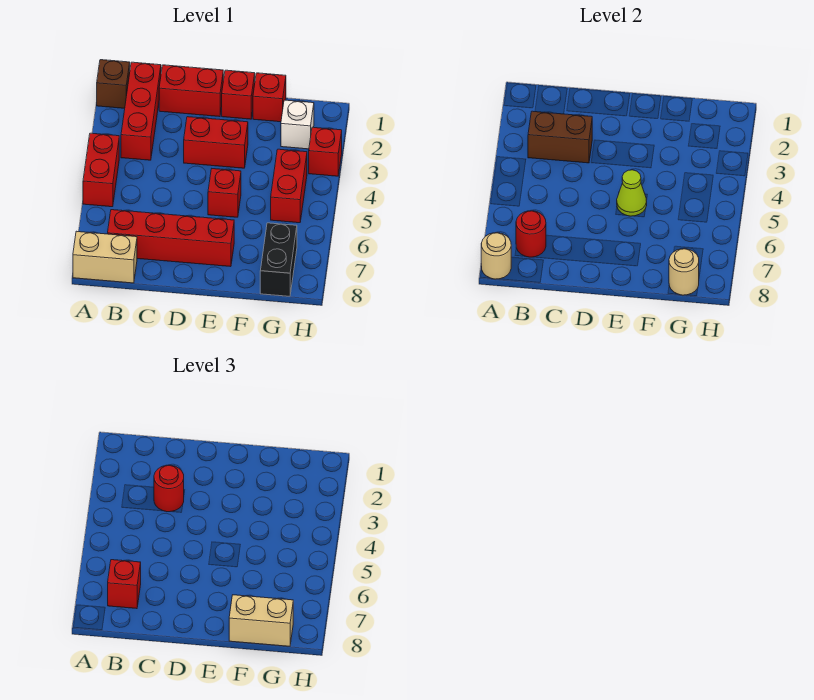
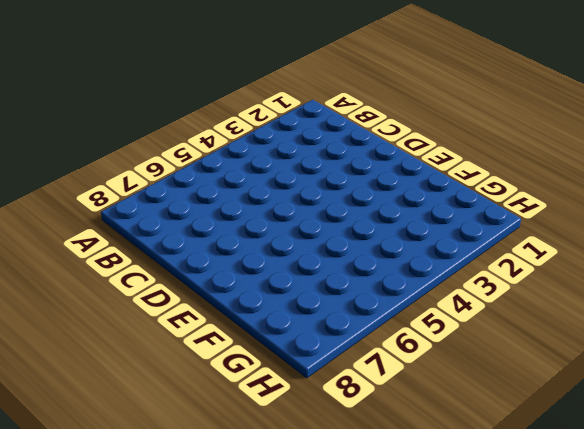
none -> brown 1x1 brick [97,60,130,108]
none -> red 1x2 brick [83,133,119,207]
none -> tan 1x2 brick [73,231,137,283]

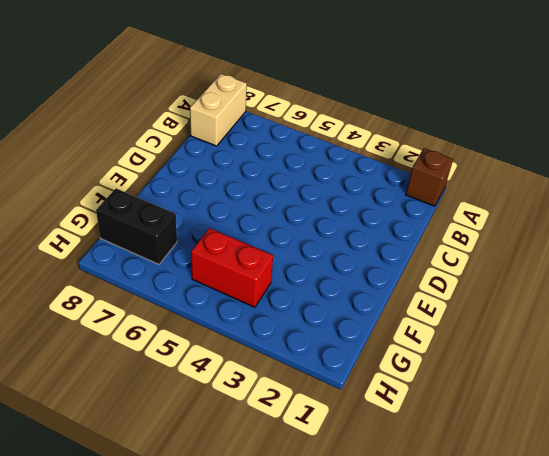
none -> red 1x2 brick [83,133,119,207]
none -> red 1x3 brick [121,62,161,160]
none -> red 1x4 brick [108,210,234,267]

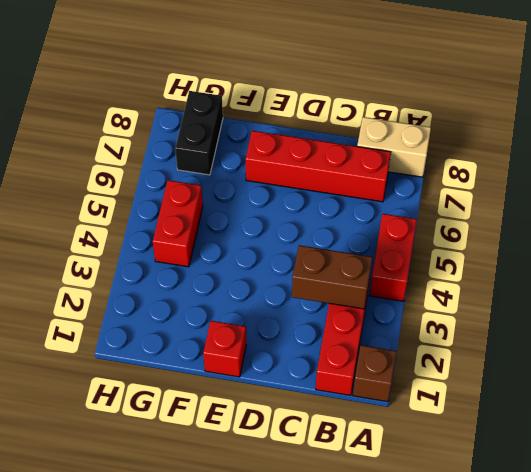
none -> red 1x2 brick [159,65,223,117]
none -> red 1x2 brick [184,117,248,168]
none -> red 1x1 brick [208,169,241,217]

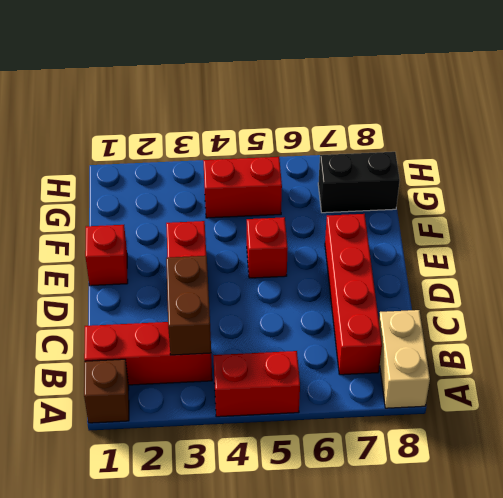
none -> red 1x2 brick [159,65,223,117]
none -> red 1x1 brick [253,73,286,122]
none -> white 1x1 brick [281,100,314,149]

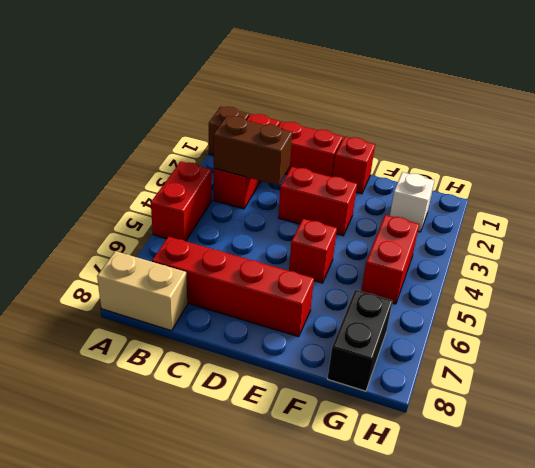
none -> red 1x1 brick [253,73,286,122]
none -> red 1x1 brick [309,127,342,176]
none -> tan 1x1 round brick [481,233,511,279]

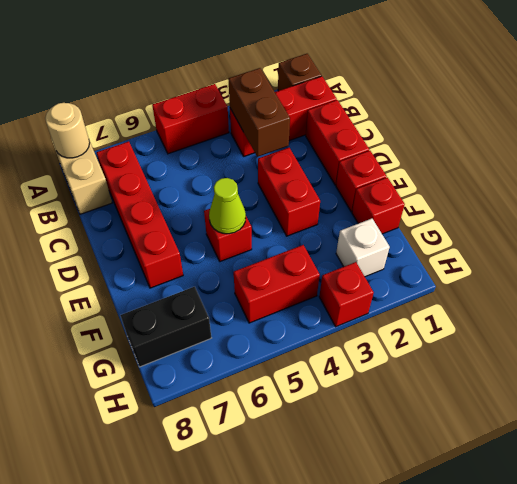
none -> red 1x1 round brick [516,211,546,257]
none -> tan 1x1 round brick [669,249,699,295]
none -> red 1x1 brick [108,560,141,609]

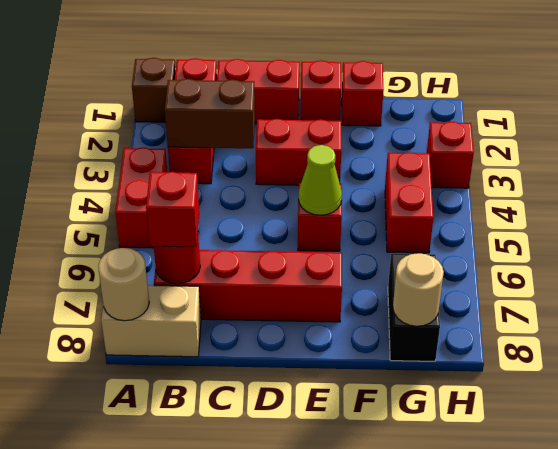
none -> white 1x1 brick [281,100,314,149]
none -> red 1x1 round brick [154,465,184,512]
none -> tan 1x2 brick [229,595,293,646]

